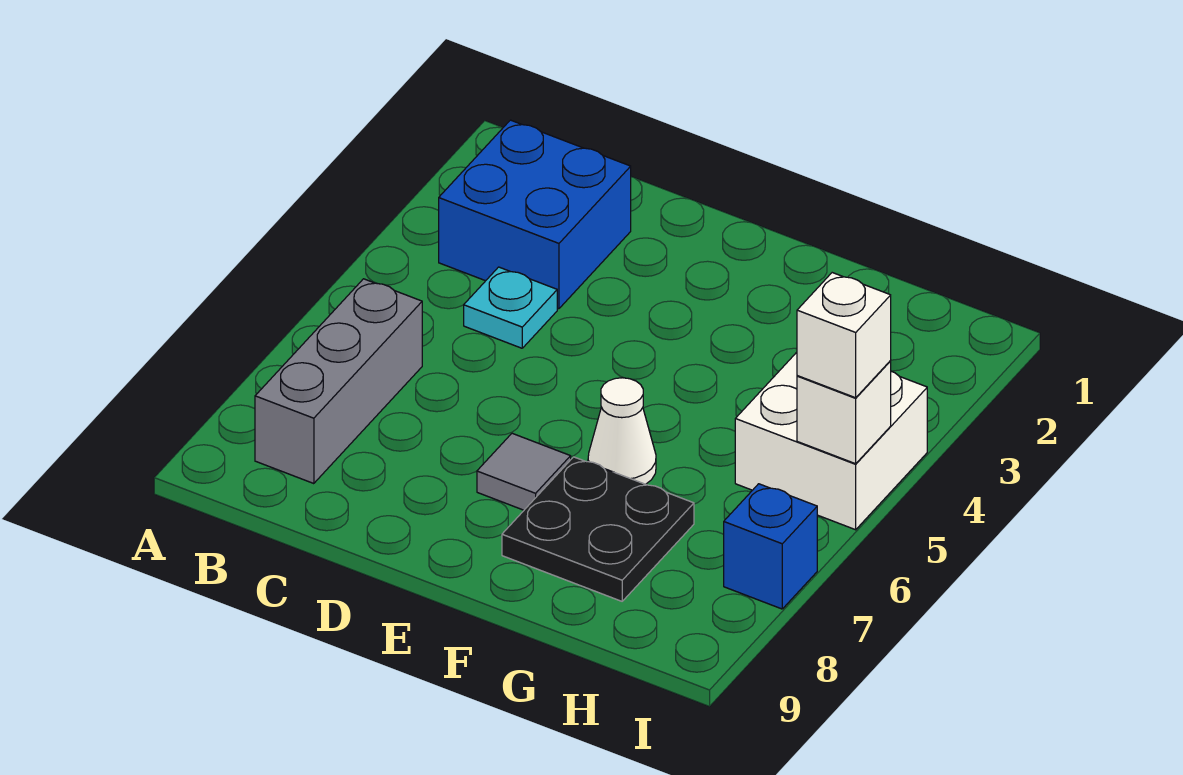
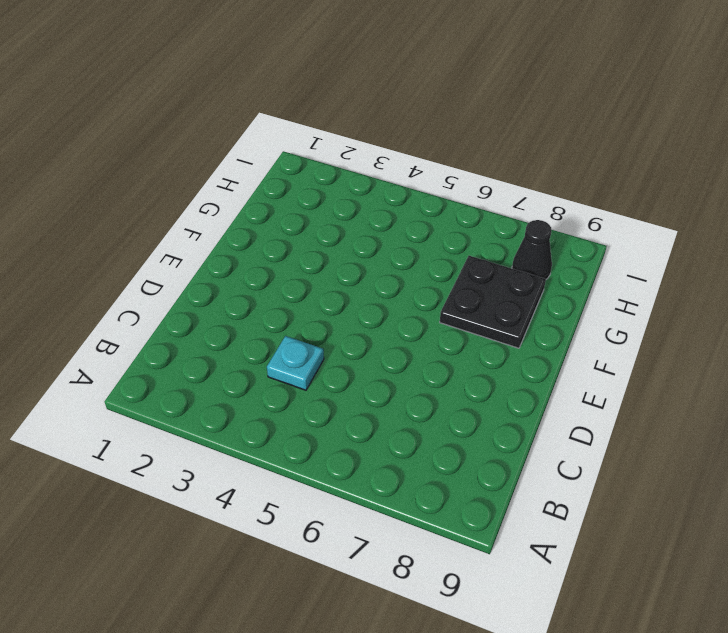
black 1x1 cone [512,220,552,279] -> none
none -> blue 2x2 brick [439,120,631,309]
none -> grey 1x3 brick [255,279,422,484]

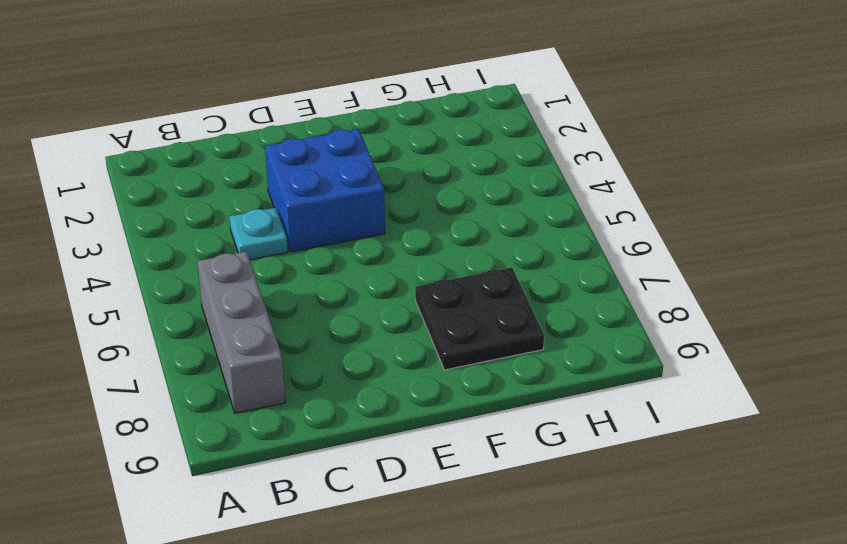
blue 2x2 brick [265,129,385,252] -> blue 2x2 brick moved to [439,120,631,309]
none -> grey 1x1 tile [477,433,571,510]
none -> white 1x1 cone [588,378,656,484]

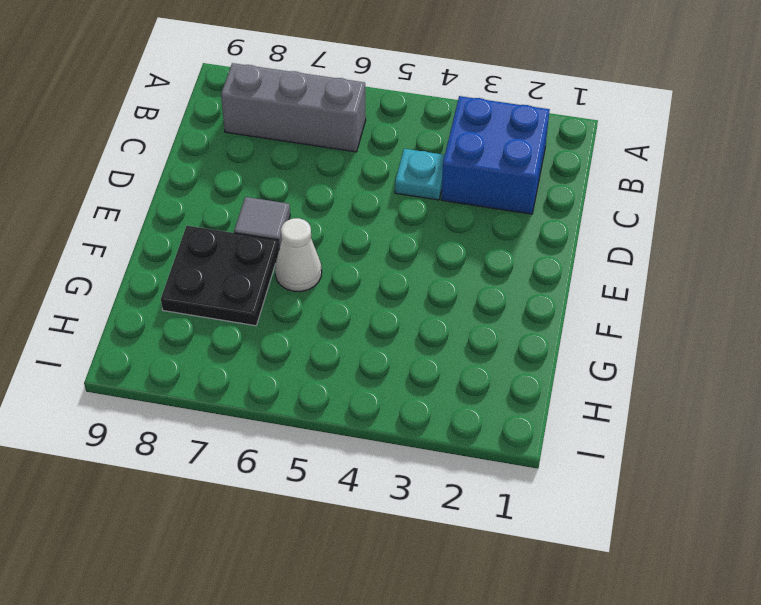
none -> white 2x2 brick [735,352,927,530]
none -> blue 1x1 brick [724,484,817,609]

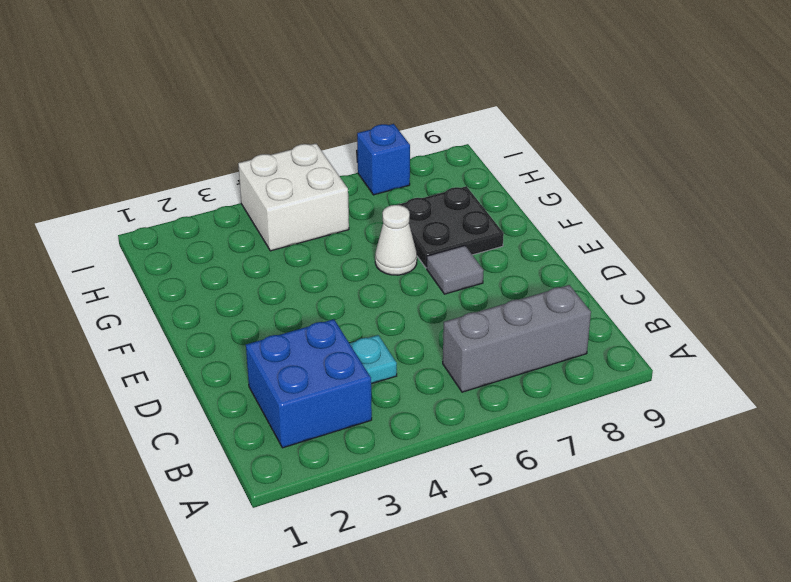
none -> white 1x1 brick [797,361,891,464]
none -> white 1x1 brick [797,273,891,398]

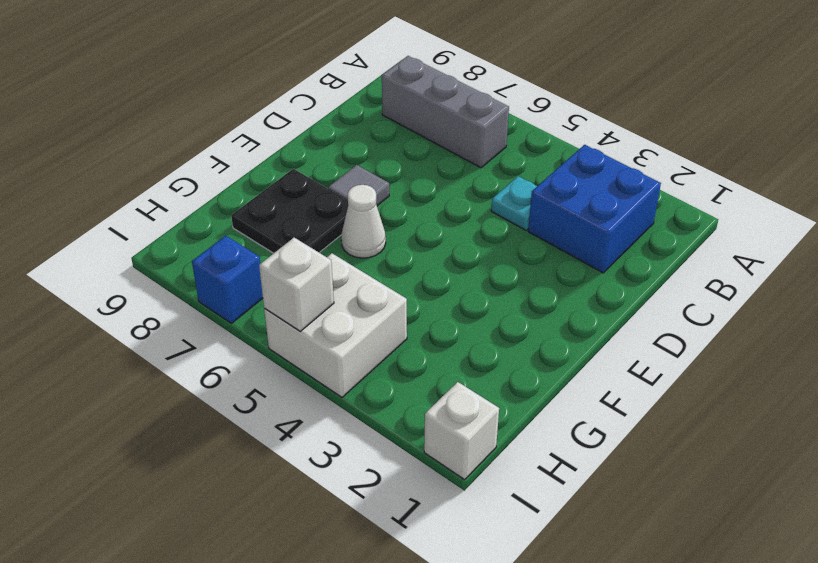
white 1x1 brick [424,382,499,480] -> white 1x1 brick moved to [797,273,891,398]

